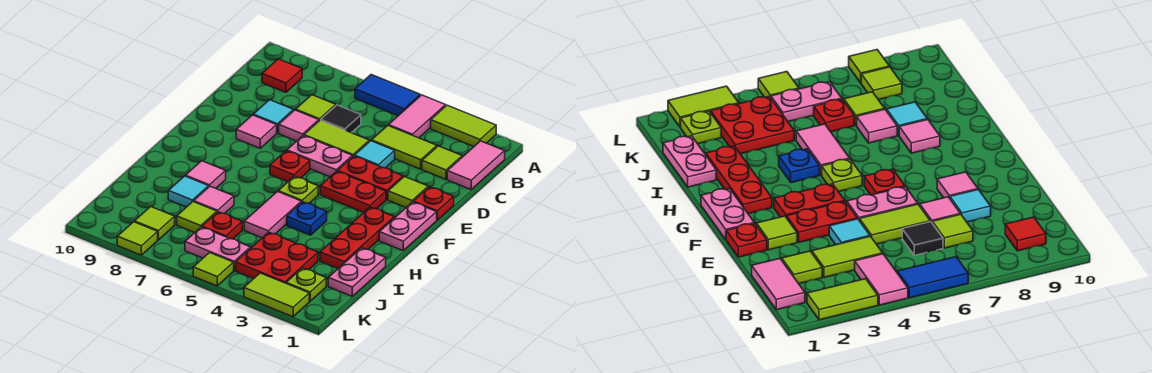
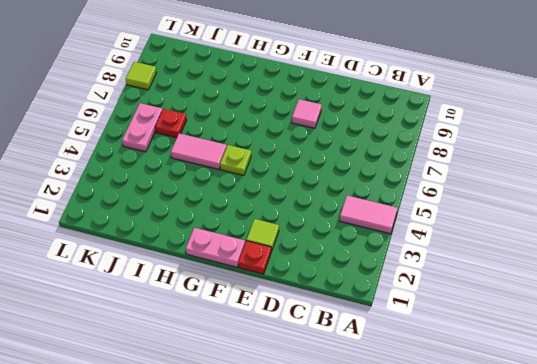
none -> lime 1x2 tile [431,105,496,146]
none -> blue 1x2 tile [355,75,420,116]
none -> pink 1x2 tile [447,141,505,189]
none -> red 1x1 tile [262,59,302,92]

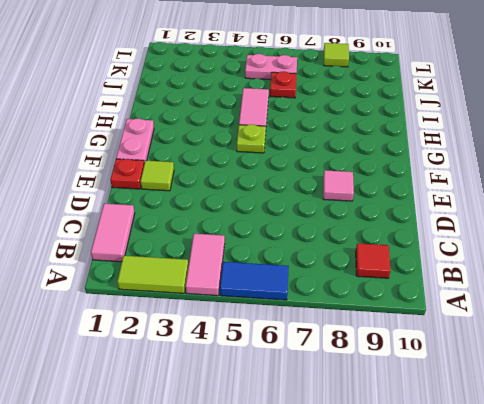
none -> lime 1x1 tile [422,146,462,179]
none -> lime 1x2 tile [371,126,437,169]
none -> black 1x1 tile [321,105,361,133]
none -> lime 1x1 tile [296,95,336,121]

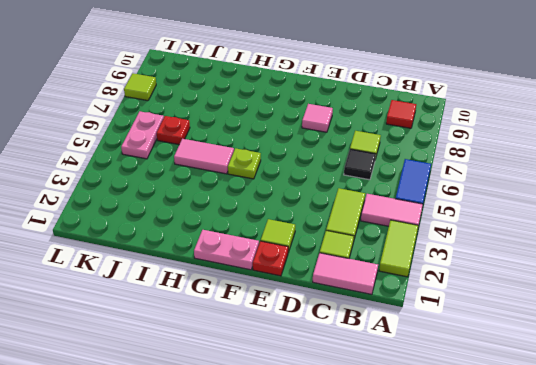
none -> cyan 1x1 tile [354,141,395,168]
none -> lime 1x2 tile [304,120,369,157]
none -> pink 1x1 tile [279,110,319,141]
none -> cyan 1x1 tile [253,100,294,133]

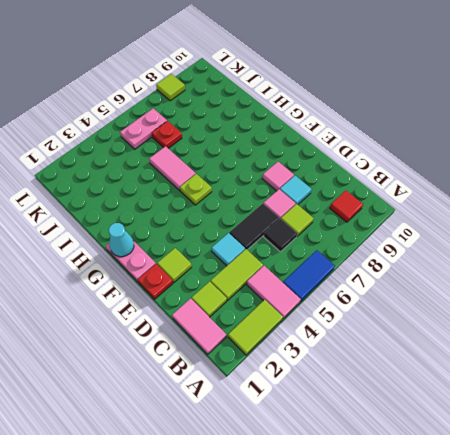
black 1x2 tile [229,203,279,250] -> lime 1x2 tile [304,120,369,157]
cyan 1x1 cone [109,223,134,257] -> none
none -> red 1x2 plate [337,156,403,200]
none -> pink 1x2 plate [287,136,352,177]
none -> red 1x2 plate [320,171,386,213]
none -> red 1x1 plate [270,151,310,182]

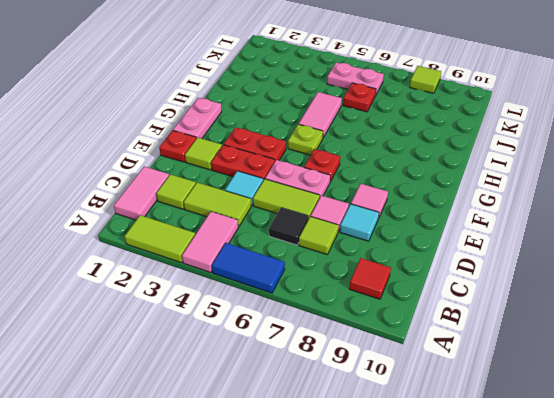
none -> red 1x3 plate [320,207,394,268]
none -> blue 1x1 plate [287,202,327,235]
none -> pink 1x1 tile [185,161,226,188]
none -> pink 1x2 plate [328,248,386,296]

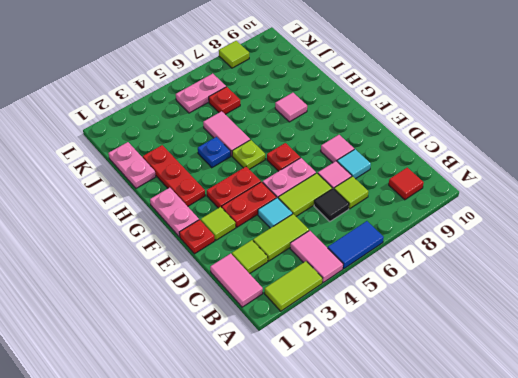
none -> pink 1x1 tile [194,186,234,214]
none -> cyan 1x1 tile [168,176,209,207]
none -> red 2x2 plate [236,232,318,283]
none -> lime 1x1 tile [177,202,217,233]

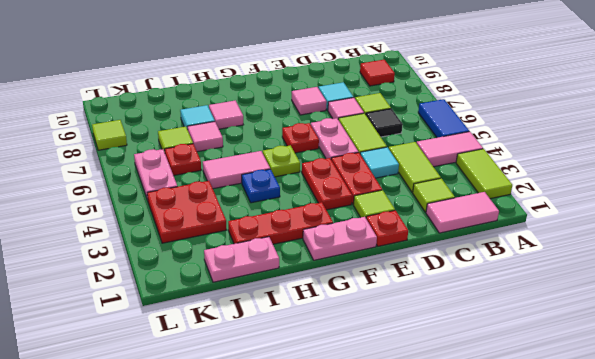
none -> lime 1x1 plate [286,268,326,301]
none -> lime 1x1 tile [134,207,175,240]
none -> lime 1x2 tile [244,273,309,317]
none -> lime 1x1 tile [193,253,234,286]

